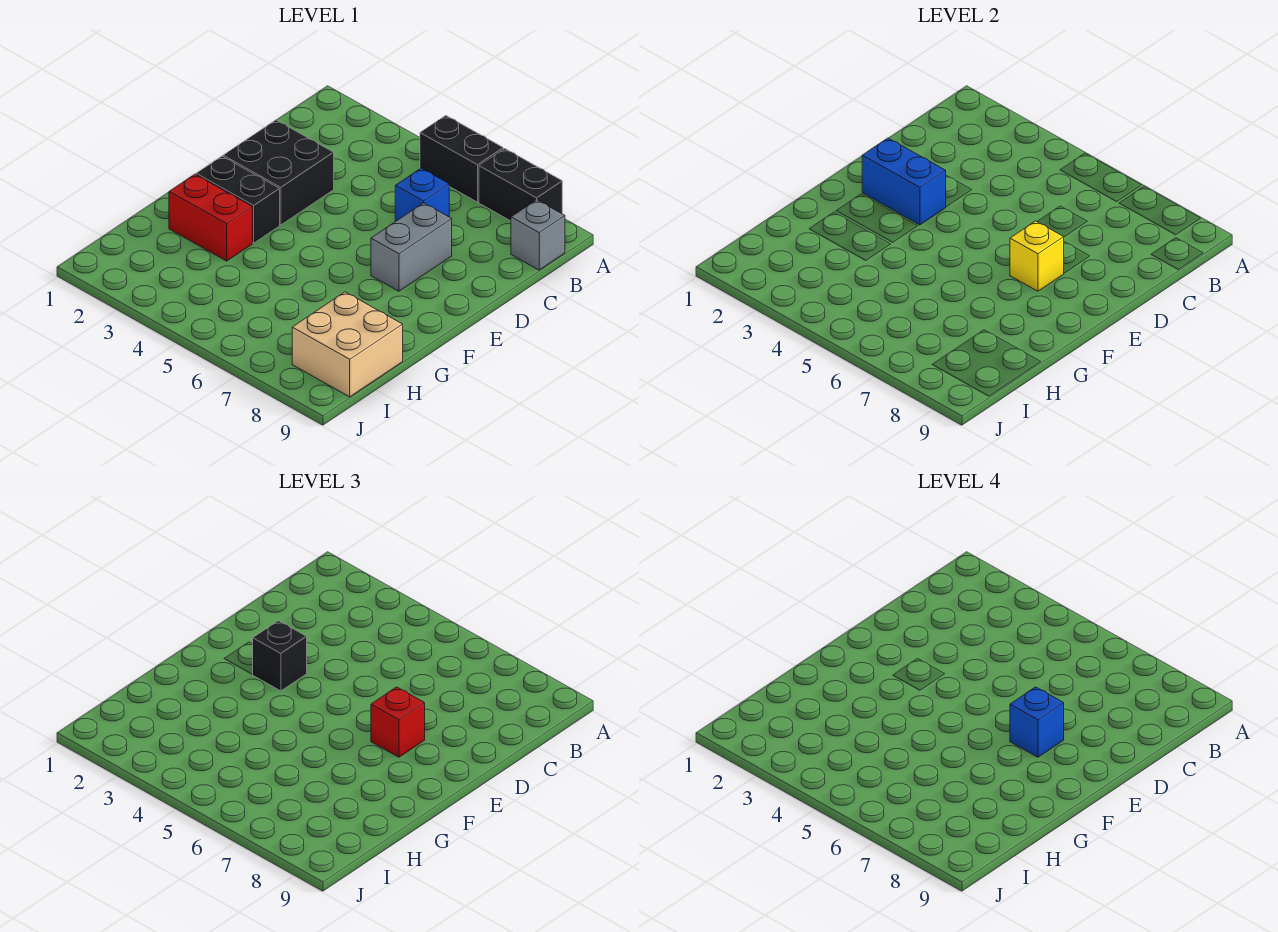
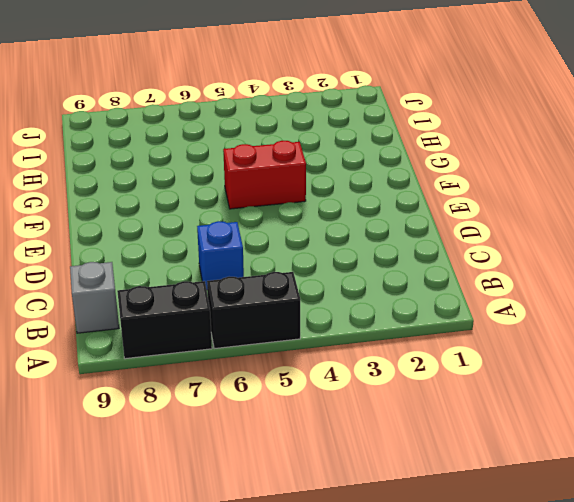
red 1x2 brick [223,141,306,209] -> red 1x2 brick moved to [169,174,252,261]
none -> black 2x2 brick [223,120,334,225]
none -> grey 1x2 brick [371,203,452,291]
none -> black 1x2 brick [196,156,280,243]

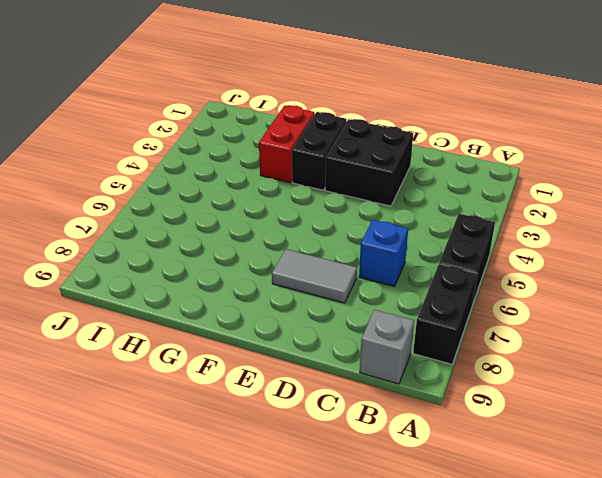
grey 1x2 tile [272,249,357,303] -> grey 1x2 brick [371,203,452,291]
none -> tan 2x2 brick [292,292,403,397]
none -> blue 1x2 brick [862,138,946,225]
none -> yellow 1x1 brick [1010,221,1064,291]

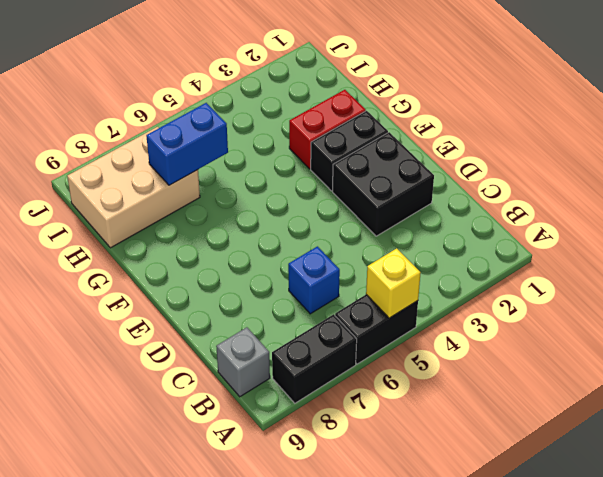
yellow 1x1 brick [366,248,421,318] -> yellow 1x1 brick moved to [1010,221,1064,291]
blue 1x2 brick [146,103,228,185] -> blue 1x2 brick moved to [862,138,946,225]
tan 2x3 brick [67,127,200,248] -> tan 2x2 brick [292,292,403,397]
none -> grey 1x2 brick [371,203,452,291]
none -> black 1x1 brick [252,621,307,691]
none -> red 1x1 brick [371,687,425,757]

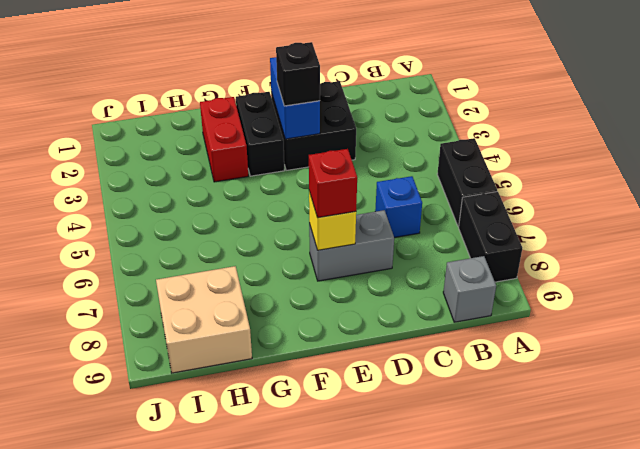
none -> blue 1x1 brick [1010,687,1064,757]

